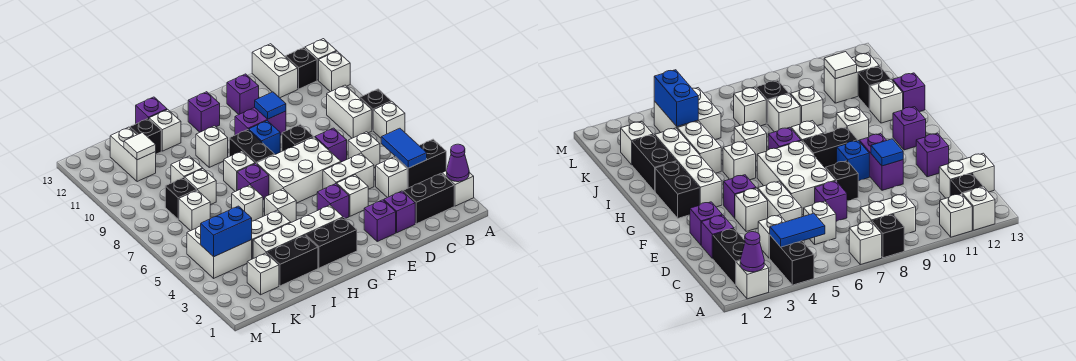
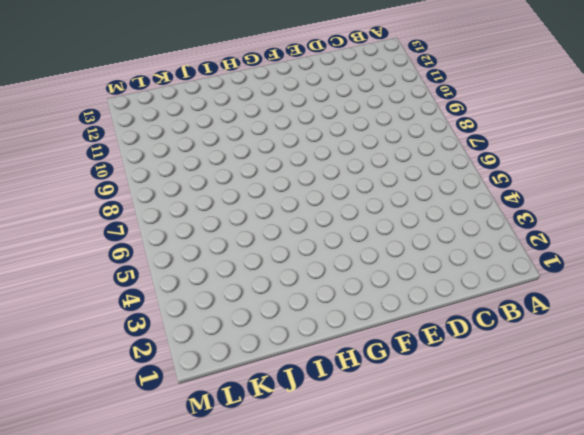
none -> white 1x1 brick [442,171,474,206]
none -> black 1x2 brick [395,139,446,188]
none -> white 1x1 brick [373,101,405,138]
none -> black 1x1 brick [360,89,391,130]

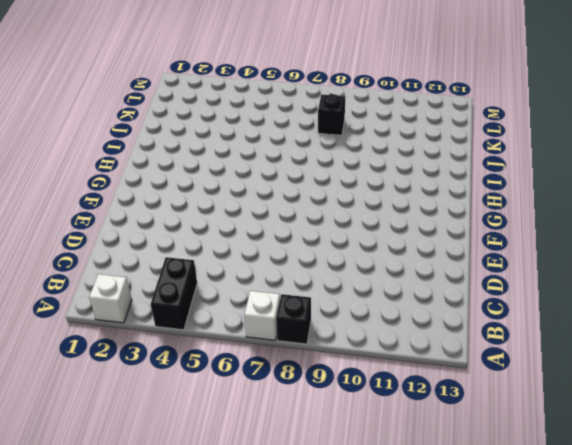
none -> white 1x1 brick [319,51,350,92]
none -> white 1x1 brick [305,39,336,80]
none -> black 1x2 brick [403,173,454,224]
none -> white 1x2 brick [327,85,372,138]

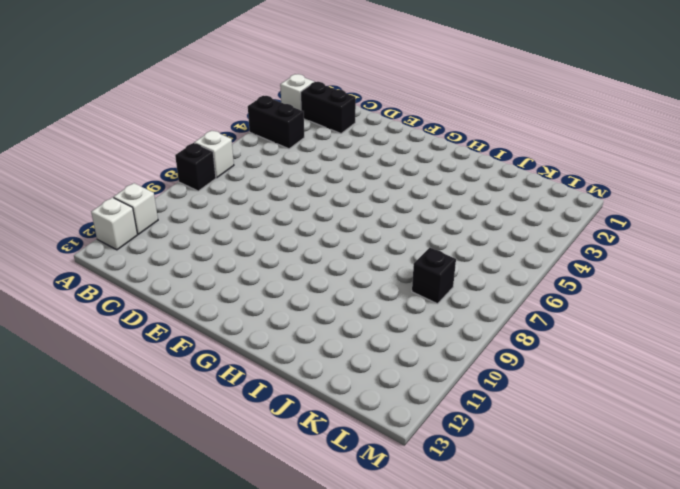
none -> white 1x2 brick [327,85,372,138]
none -> black 1x1 brick [285,48,317,89]
none -> white 1x1 brick [376,157,407,198]
none -> white 1x1 brick [348,132,380,168]

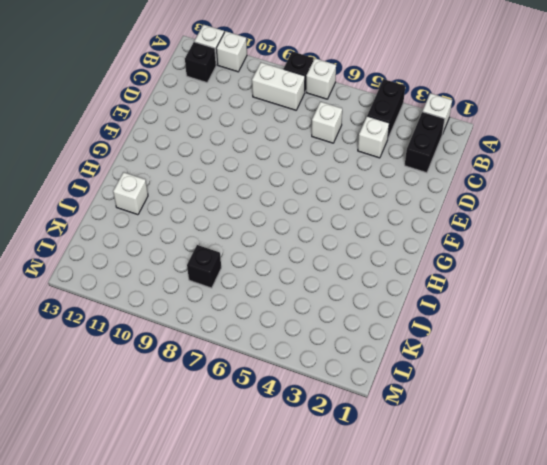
none -> white 1x2 brick [252,44,298,98]
none -> purple 1x1 brick [384,191,415,233]
none -> white 1x2 brick [323,153,374,189]
none -> purple 1x1 brick [315,128,347,162]

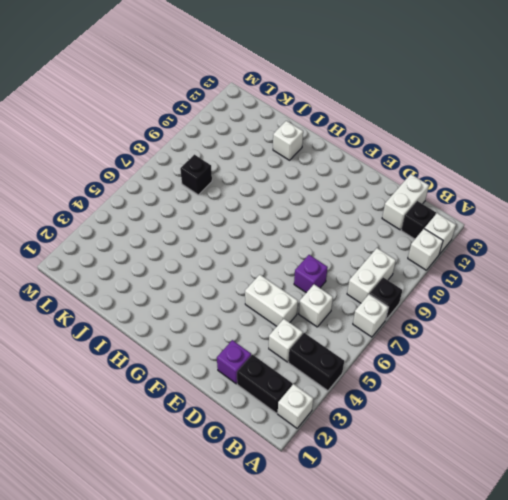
none -> purple 1x1 brick [364,200,396,241]
none -> white 1x1 brick [337,175,368,216]
none -> white 2x3 brick [257,137,341,203]
none -> black 1x1 brick [282,124,314,151]

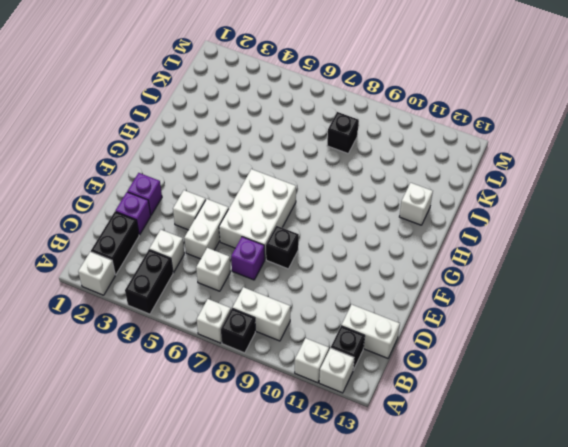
none -> purple 1x2 brick [235,108,286,135]
none -> purple 1x1 brick [227,74,259,114]
none -> purple 1x1 brick [317,184,349,219]
none -> blue 1x1 brick [249,121,280,154]

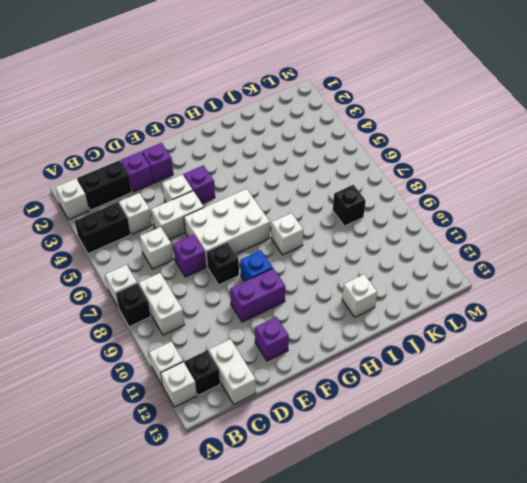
none -> black 1x2 brick [306,218,357,268]
none -> white 1x4 brick [253,205,343,258]
none -> black 1x2 brick [229,130,275,164]
none -> purple 1x1 brick [188,92,220,132]

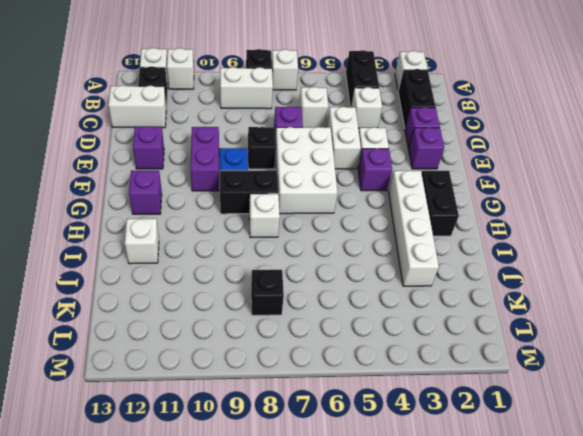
none -> white 1x1 brick [265,189,296,222]
none -> purple 1x1 brick [237,164,269,199]
none -> white 1x1 brick [196,126,228,167]
none -> black 1x2 brick [267,235,318,286]

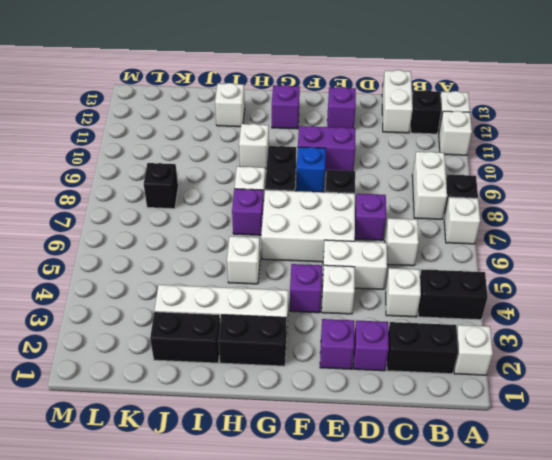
none -> white 1x2 brick [252,210,291,259]
none -> white 1x1 brick [232,185,263,221]
none -> purple 1x1 brick [136,97,167,124]
none -> white 1x1 brick [185,169,216,205]

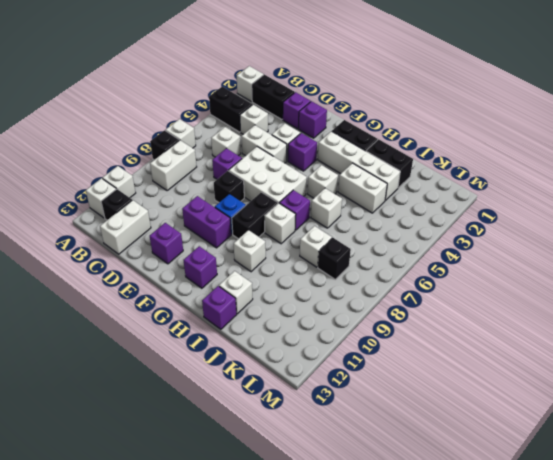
none -> white 1x1 brick [171,156,203,183]
none -> black 1x1 brick [130,118,161,154]
none -> white 1x1 brick [247,253,279,295]
none -> white 2x2 brick [187,226,252,278]

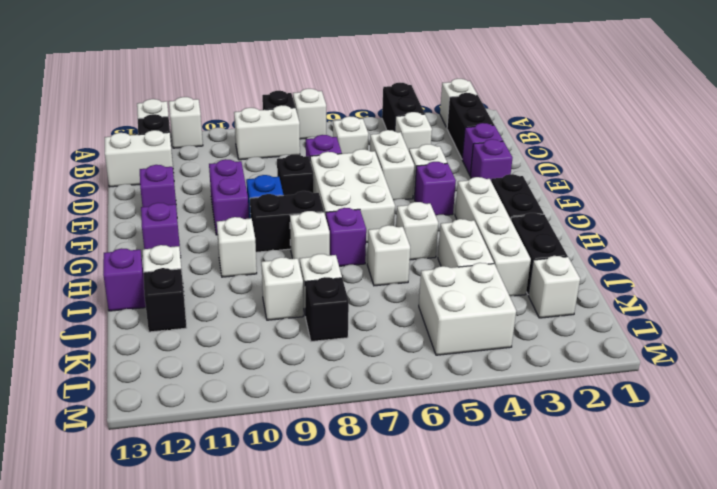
none -> white 1x1 brick [179,190,210,231]
none -> white 1x2 brick [110,127,156,182]
none -> purple 1x1 cone [446,144,469,182]
none -> blue 1x2 tile [381,128,427,168]

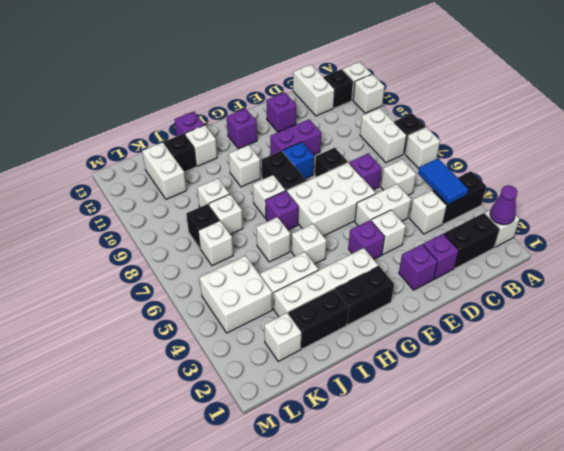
none -> blue 1x1 tile [255,92,286,119]
none -> blue 1x2 brick [201,206,252,257]
none -> white 1x1 tile [124,132,156,160]

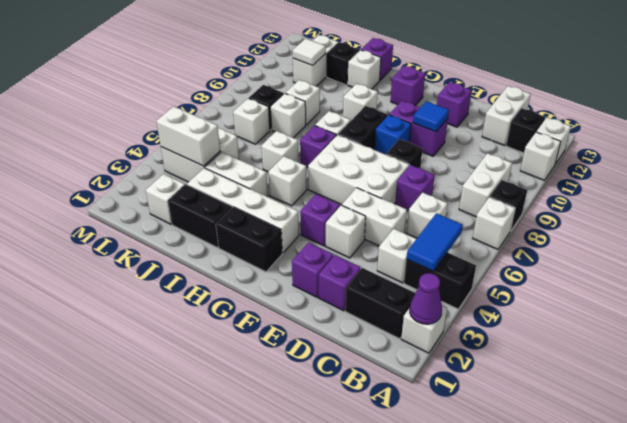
white 1x2 brick [156,106,220,166] -> blue 1x2 brick [201,206,252,257]

